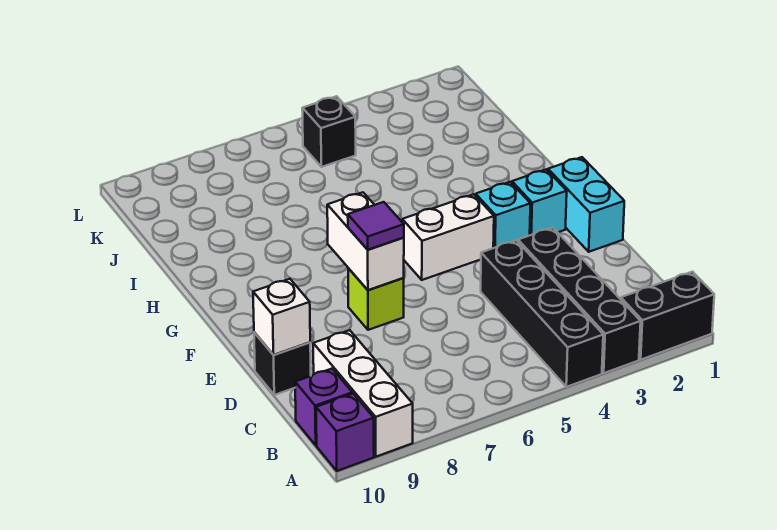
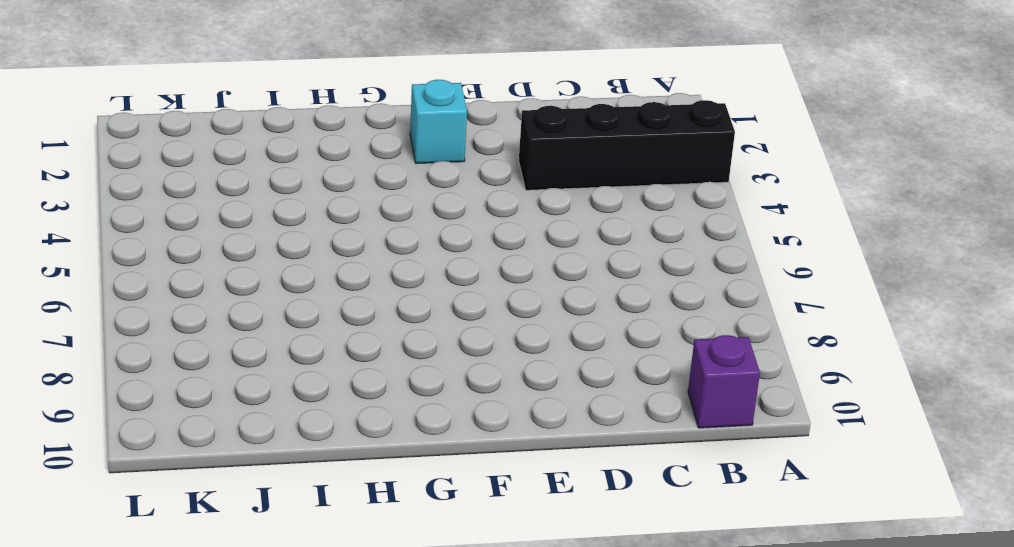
none -> black 1x2 brick [621,272,714,360]
none -> black 1x4 brick [481,240,603,387]
none -> white 1x3 brick [313,330,413,457]

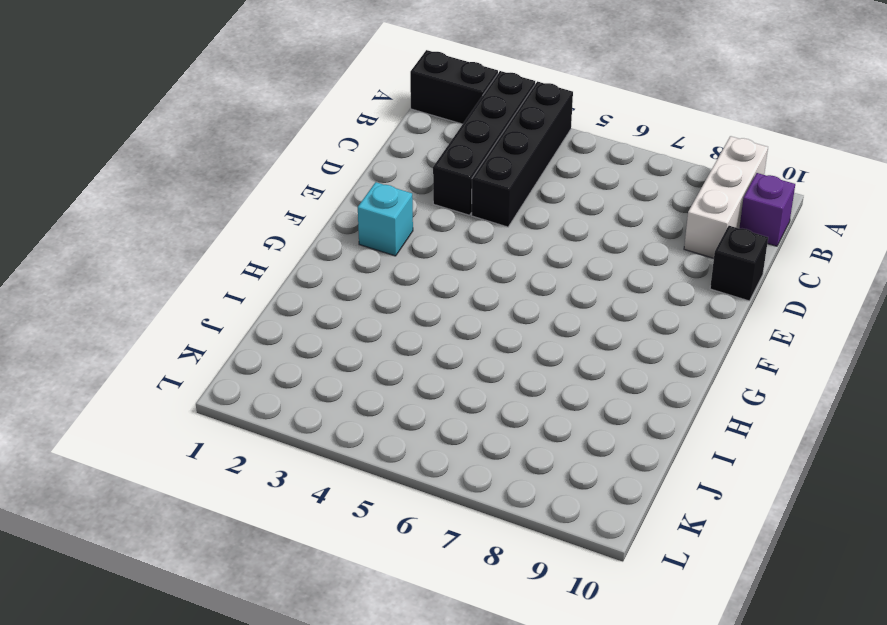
none -> purple 1x1 brick [316,394,374,471]
none -> cyan 1x2 brick [548,157,624,252]
none -> lime 1x1 brick [348,268,404,330]

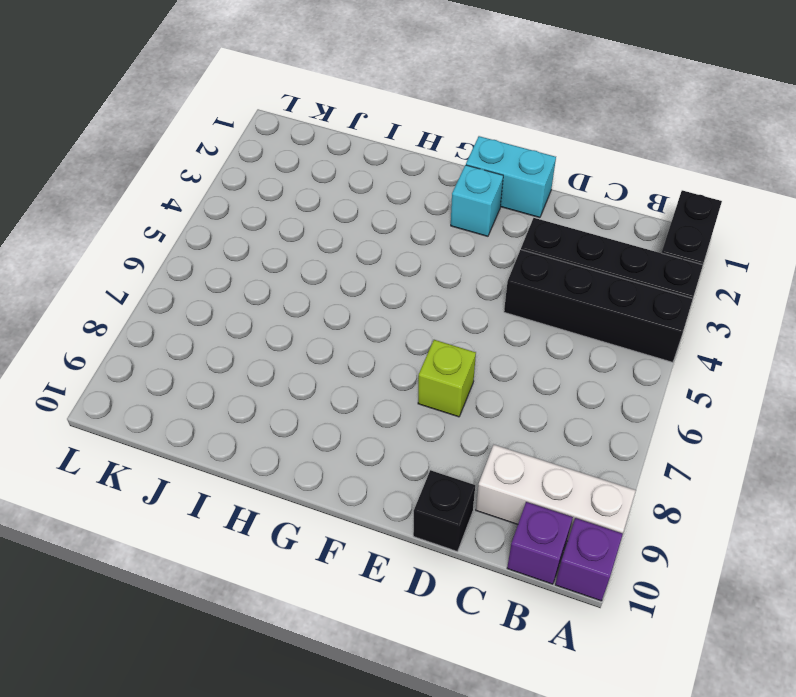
none -> cyan 1x1 brick [476,182,530,248]
none -> white 1x2 brick [402,194,494,280]
none -> black 1x1 brick [302,96,356,167]

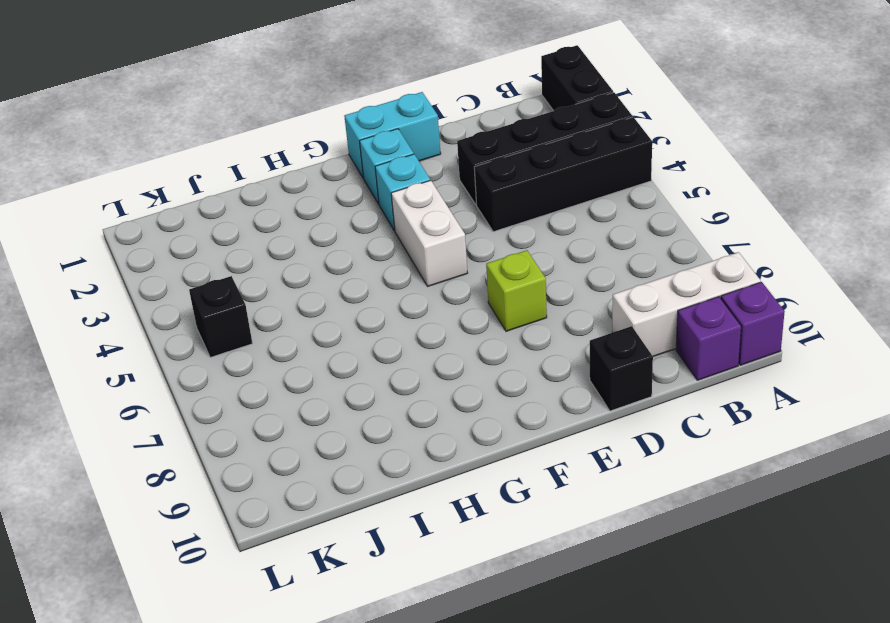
none -> white 1x1 brick [253,279,310,355]
none -> white 1x2 brick [327,192,404,290]
none -> purple 1x1 tile [348,202,404,250]

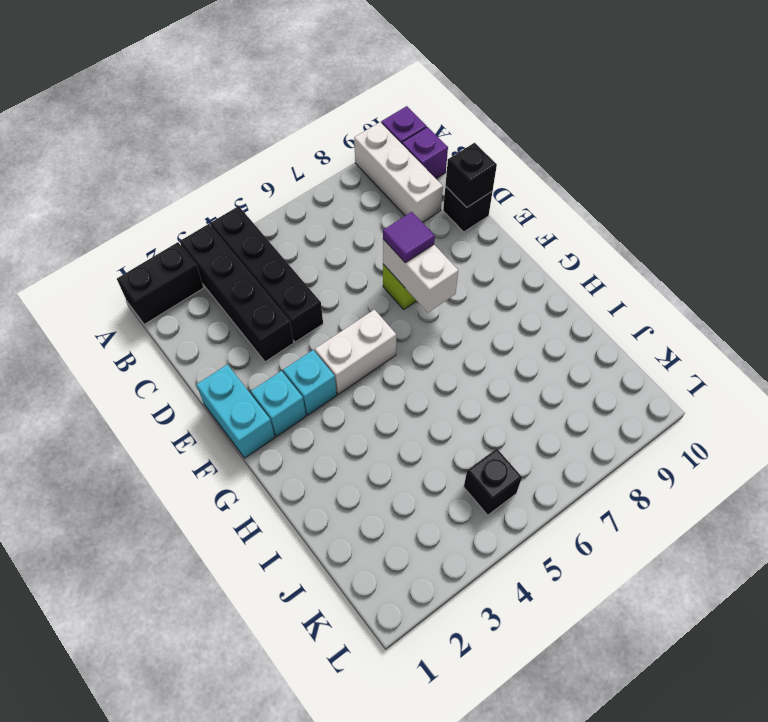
black 1x1 brick [445,143,497,207] -> white 1x1 brick [253,279,310,355]

